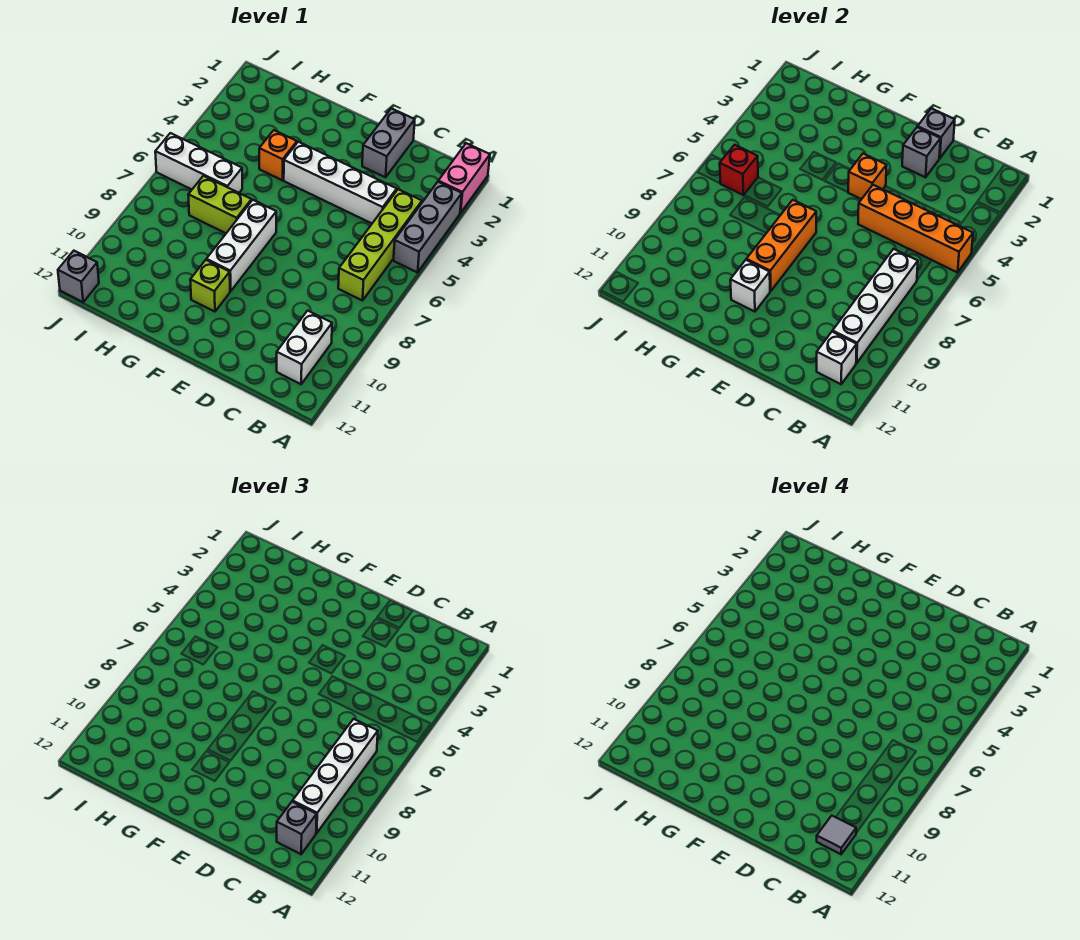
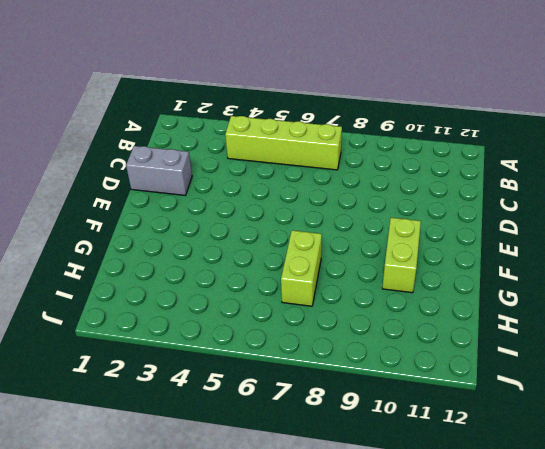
lime 1x2 brick [382,218,421,293] -> lime 1x1 brick [190,260,230,312]
none -> pink 1x2 brick [438,143,490,213]
none -> grey 1x3 brick [393,182,462,272]
none -> white 1x2 brick [277,311,332,384]

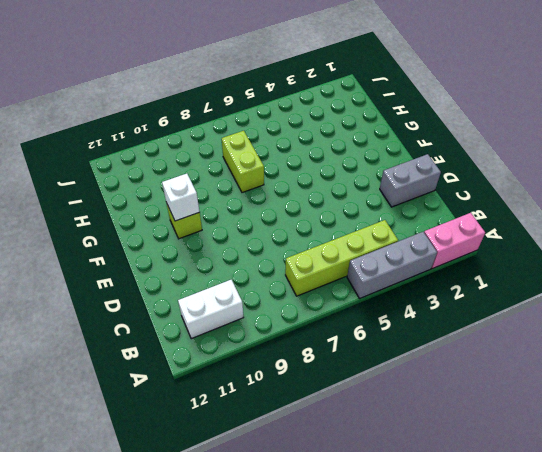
none -> white 1x4 brick [284,142,397,223]
none -> white 1x3 brick [206,200,276,291]
none -> orange 1x1 brick [259,130,297,180]

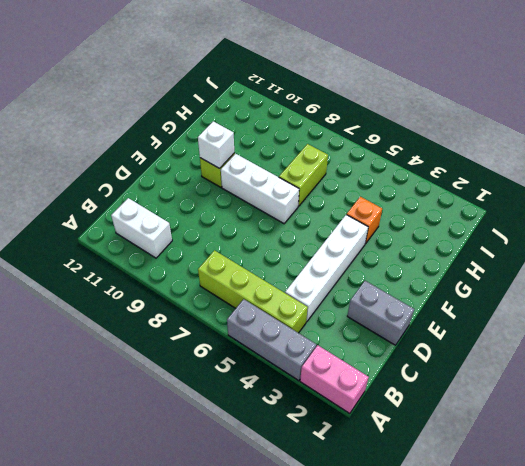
none -> white 1x3 brick [155,133,242,193]
none -> grey 1x1 brick [58,251,99,302]
none -> orange 1x4 brick [858,185,973,272]

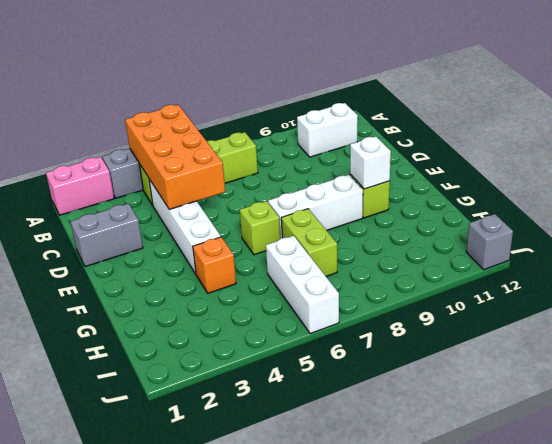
orange 2x4 brick [125,105,225,209] -> orange 1x4 brick [858,185,973,272]
lime 1x1 brick [240,201,280,255] -> none
none -> white 1x4 brick [833,249,918,363]
none -> white 1x1 brick [817,332,857,384]
none -> grey 1x1 brick [918,108,955,158]

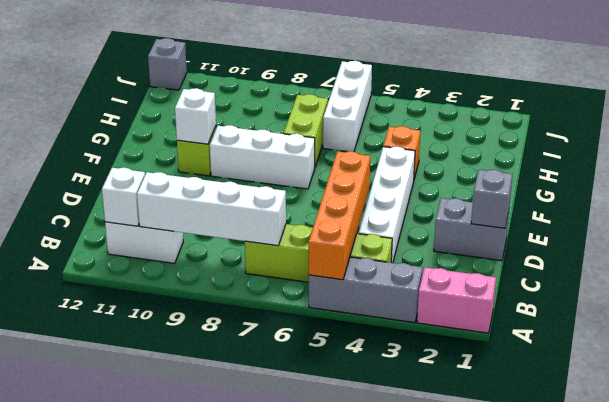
none -> grey 1x1 brick [902,127,941,177]
none -> orange 1x1 brick [848,154,887,199]
none -> orange 1x3 brick [746,200,816,291]

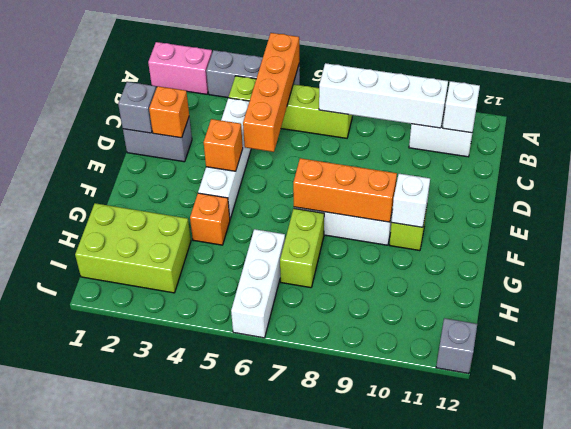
orange 1x1 brick [149,86,189,138] -> grey 1x1 brick [902,127,941,177]
lime 2x3 brick [75,203,191,293] -> none
none -> red 1x1 brick [720,145,758,195]
none -> white 1x4 brick [293,719,378,833]
none -> grey 1x1 brick [277,802,317,854]

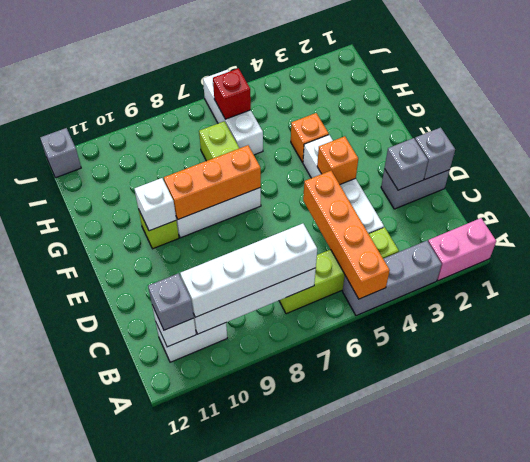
none -> grey 1x1 tile [817,816,856,854]

